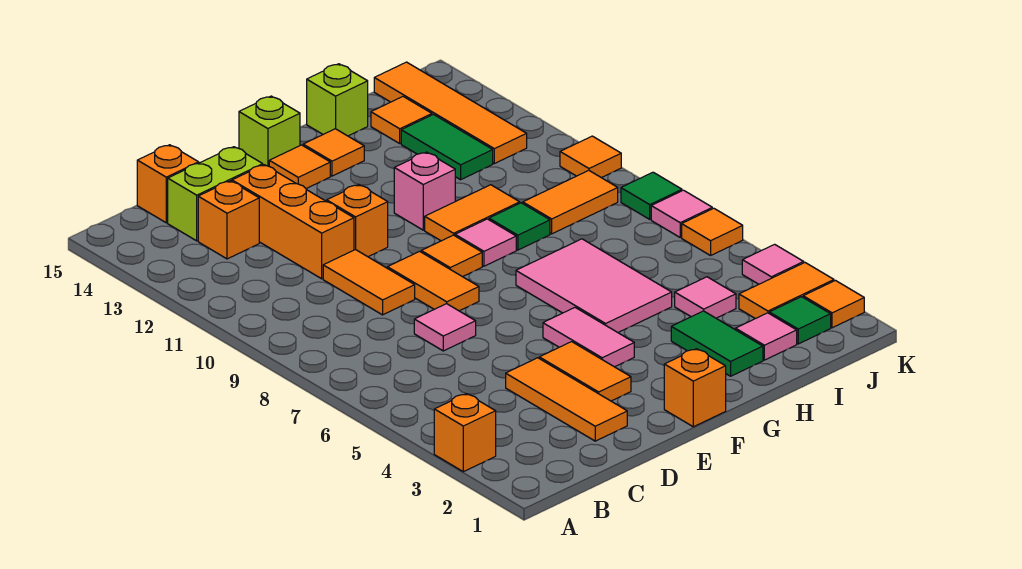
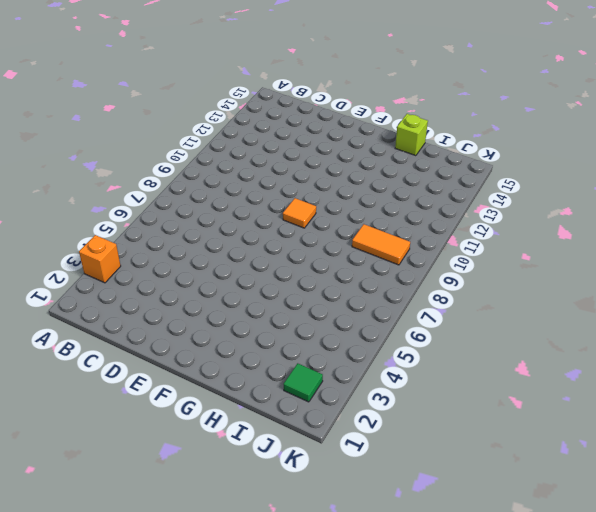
none -> orange 1x1 brick [198,181,259,259]
none -> lime 1x2 brick [168,147,263,241]
none -> orange 1x1 brick [137,145,199,223]
none -> orange 1x3 tile [506,358,627,441]

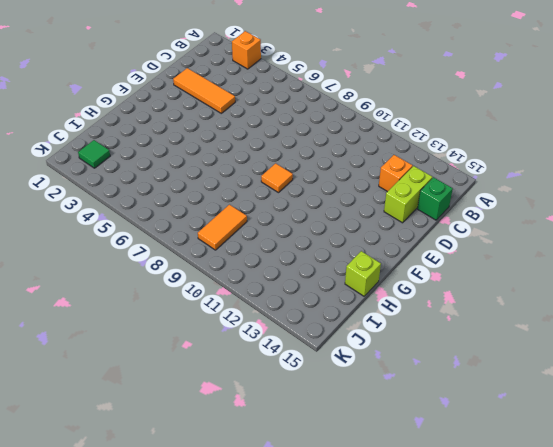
green 1x1 brick [417,177,453,220] -> orange 1x1 brick [137,145,199,223]
none -> pink 1x1 tile [414,304,476,351]
none -> orange 1x2 tile [323,250,415,315]
none -> orange 1x3 brick [232,165,354,279]
none -> orange 1x2 tile [539,342,631,401]

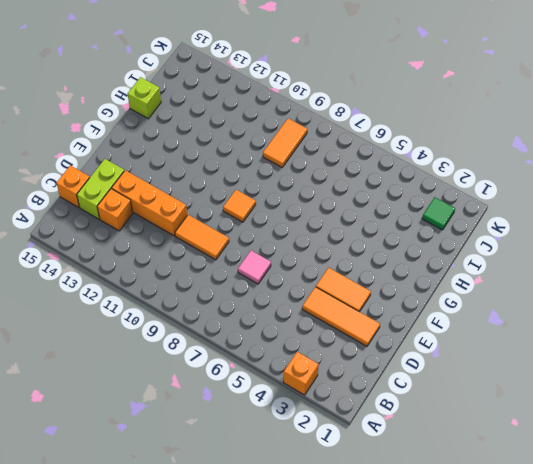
none -> orange 1x2 tile [387,251,479,311]
none -> orange 1x1 brick [327,184,388,257]
none -> orange 1x1 brick [664,349,726,427]
none -> pink 1x2 tile [543,308,634,367]

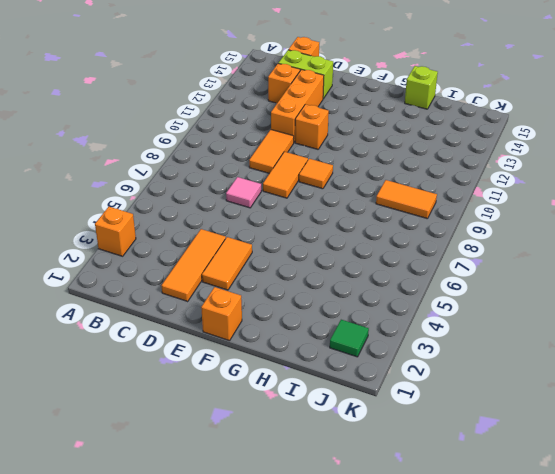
none -> pink 1x2 tile [543,308,634,367]
none -> orange 1x1 tile [269,145,330,188]
none -> lime 1x1 brick [239,96,300,166]
none -> pink 2x3 tile [516,239,672,332]

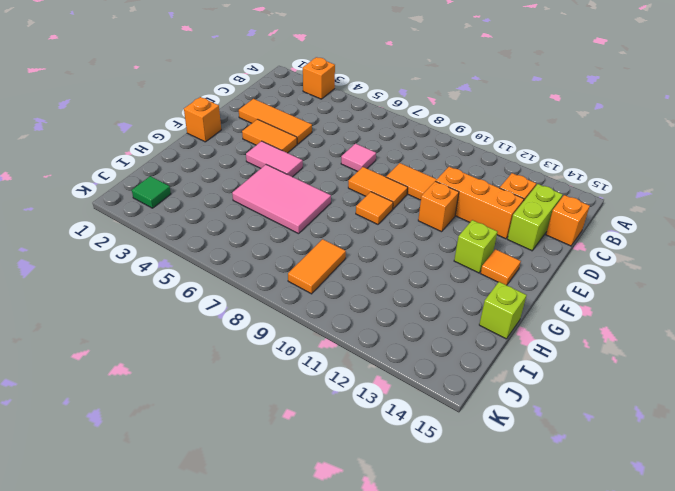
lime 1x1 brick [454,220,497,273] -> lime 1x1 brick moved to [239,96,300,166]
none -> pink 1x1 tile [455,219,516,266]
none -> orange 1x2 tile [425,185,520,241]
none -> pink 1x1 brick [394,152,455,230]
none -> orange 1x1 tile [303,129,364,176]

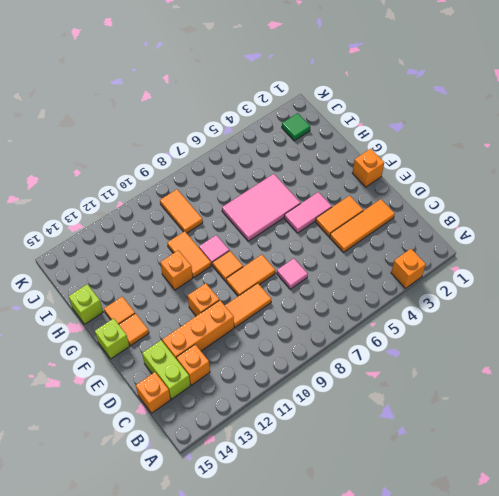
orange 1x1 brick [160,250,193,290] -> pink 1x1 brick [394,152,455,230]
none -> green 1x2 tile [671,311,763,376]
none -> green 1x1 tile [489,203,550,250]
none -> pink 1x1 tile [736,313,797,360]
none -> pink 1x1 tile [675,277,736,318]

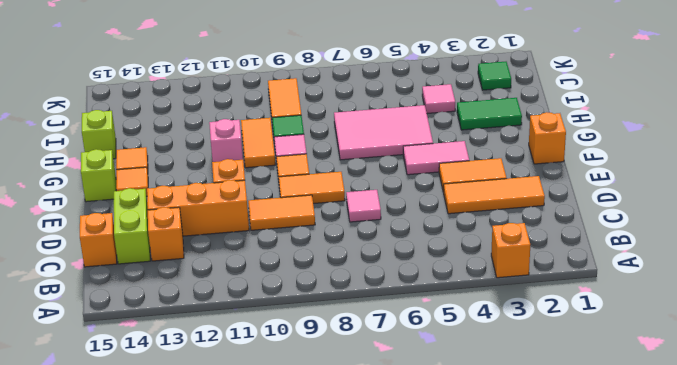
none -> pink 1x1 tile [736,313,797,360]
none -> green 1x2 tile [401,114,493,180]
none -> orange 1x1 tile [371,97,432,143]
none -> orange 1x2 tile [739,263,834,319]

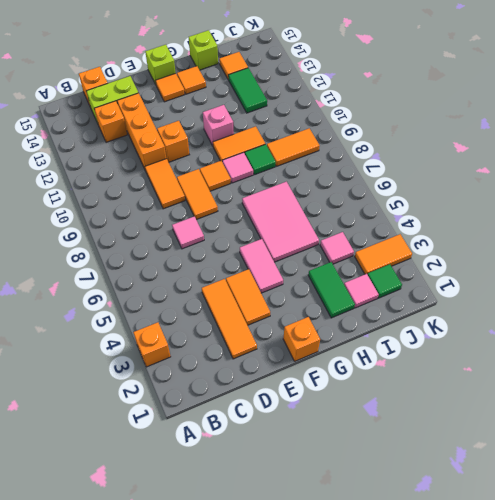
none -> orange 1x4 tile [374,62,527,164]
none -> orange 1x1 tile [803,281,864,328]
none -> pink 1x1 tile [742,244,804,284]
none -> orange 1x1 tile [682,208,743,255]

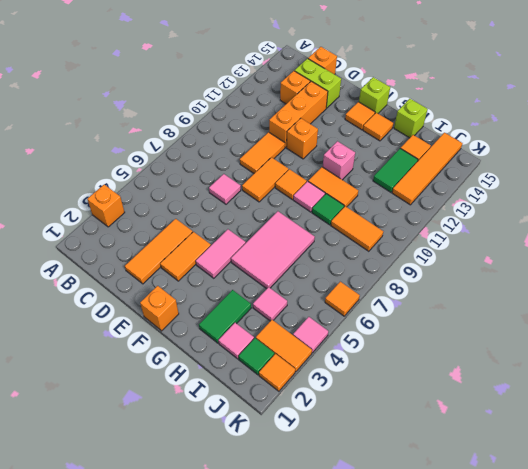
none -> pink 1x1 tile [651,190,712,237]
none -> green 1x1 tile [621,172,682,219]
none -> orange 1x1 tile [560,136,621,178]

